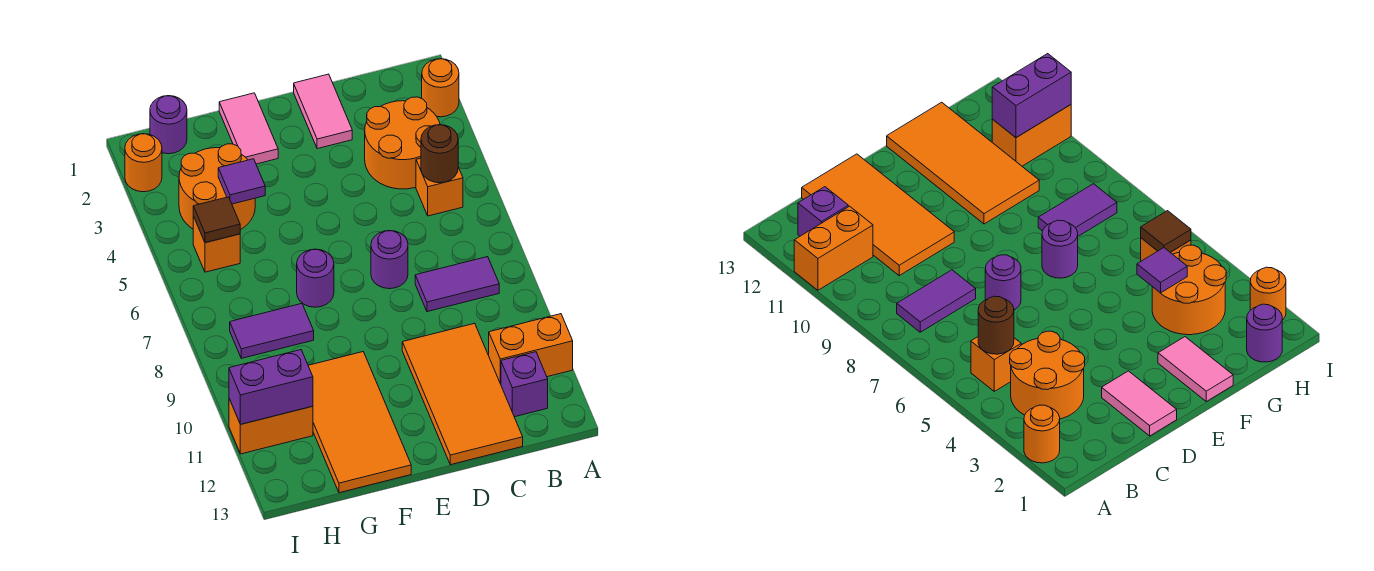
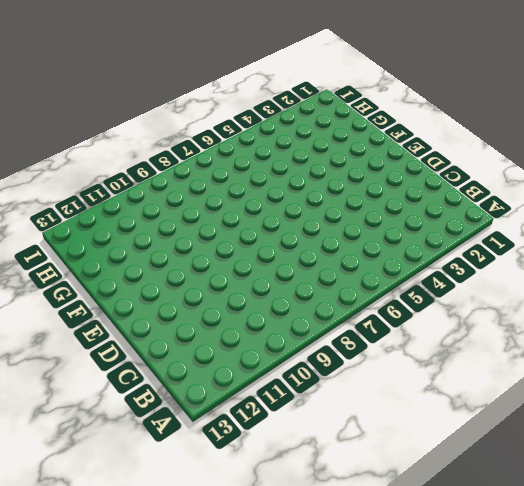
none -> orange 1x1 round brick [422,59,459,117]
none -> orange 1x2 brick [489,314,573,384]
none -> orange 2x2 round brick [365,97,440,189]

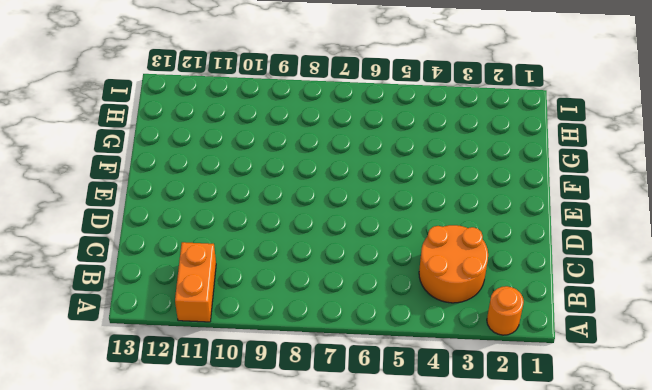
none -> orange 1x1 brick [416,158,463,216]
none -> purple 1x2 tile [415,257,499,312]
none -> purple 1x1 brick [501,352,548,417]

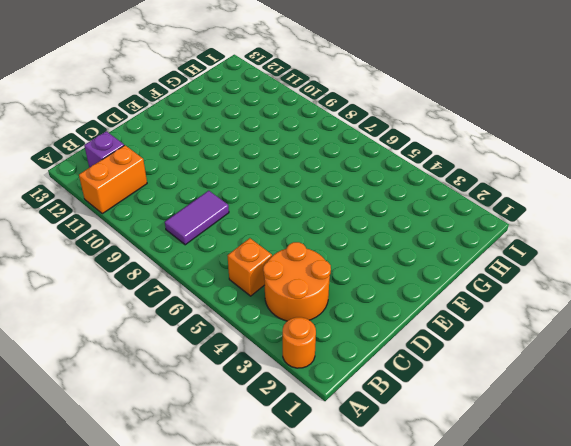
none -> orange 2x4 tile [402,323,523,465]
none -> pink 1x2 tile [294,74,352,149]
none -> purple 1x1 round brick [371,231,408,289]

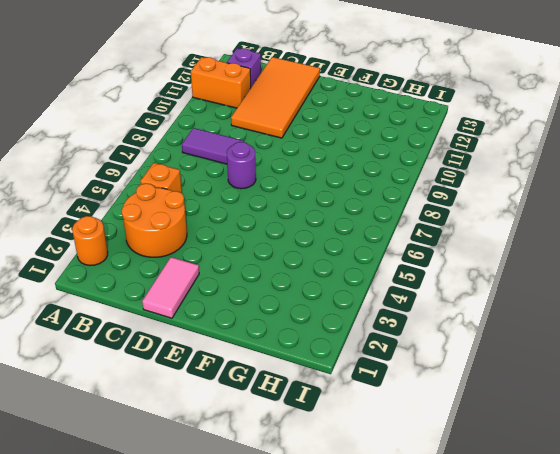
none -> pink 1x2 tile [219,93,278,164]
none -> purple 1x1 round brick [297,249,334,307]
none -> orange 2x4 tile [308,352,411,493]

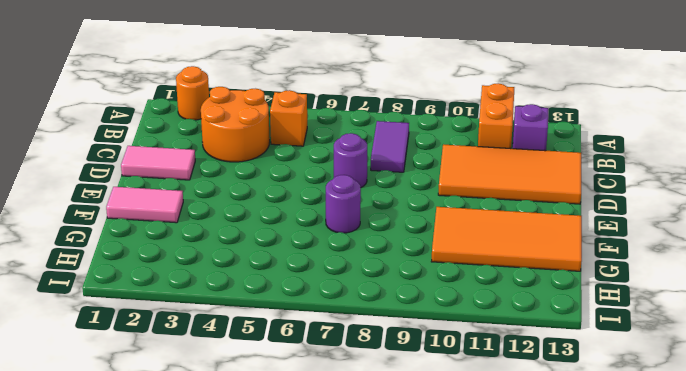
none -> orange 2x2 round brick [179,144,255,230]
none -> purple 1x2 tile [230,304,314,358]
none -> purple 1x1 round brick [150,96,187,154]

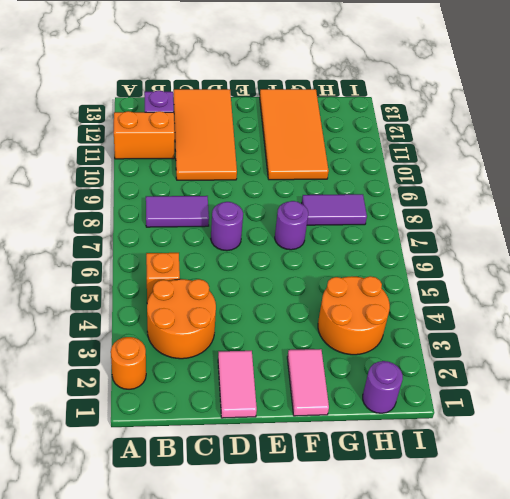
none -> orange 1x1 brick [193,216,240,272]
none -> orange 1x2 brick [229,399,313,454]
none -> orange 1x1 round brick [125,134,162,192]

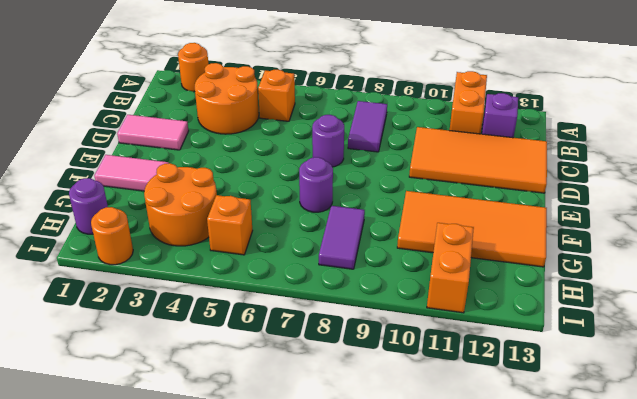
none -> brown 1x1 round brick [421,125,458,183]
none -> purple 1x1 tile [218,159,265,204]
none -> brown 1x1 tile [193,197,240,243]

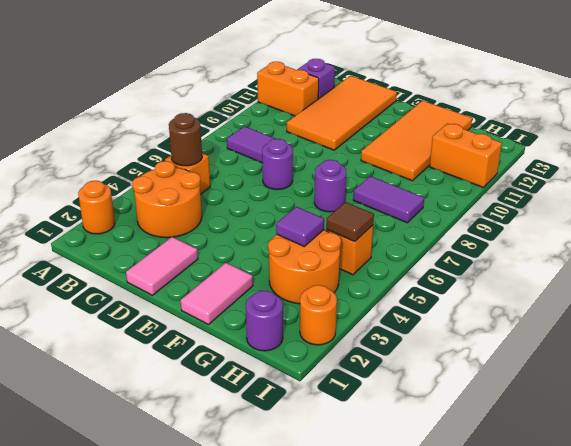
none -> purple 1x2 brick [229,350,313,424]

